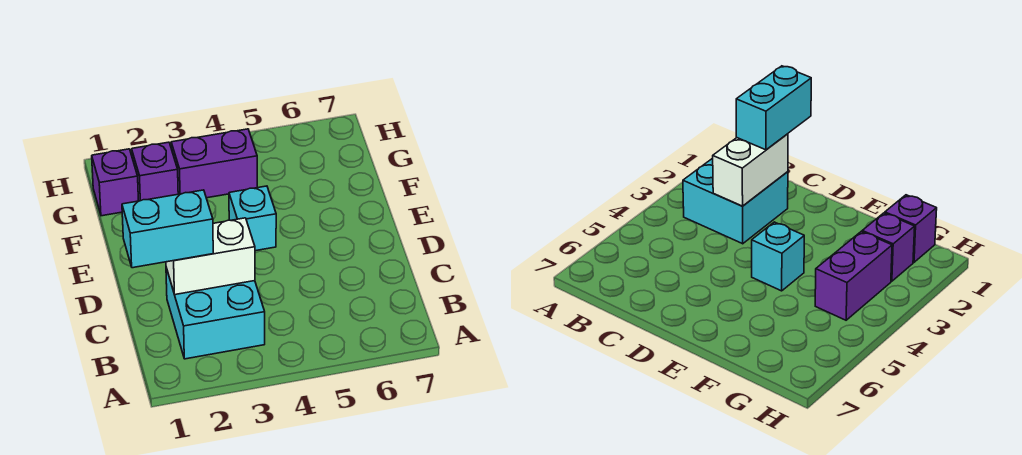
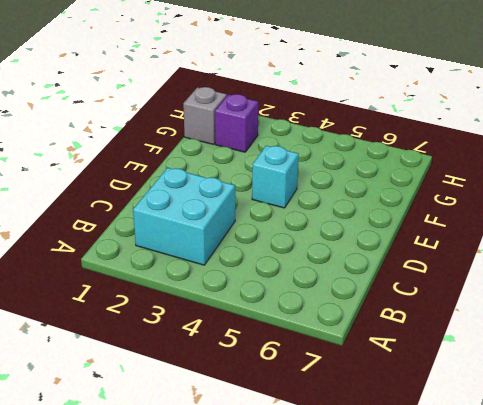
grey 1x1 brick [183,87,227,144] -> purple 1x1 brick [92,149,138,216]
none -> purple 1x2 brick [171,129,257,198]
none -> white 1x2 brick [166,218,255,295]

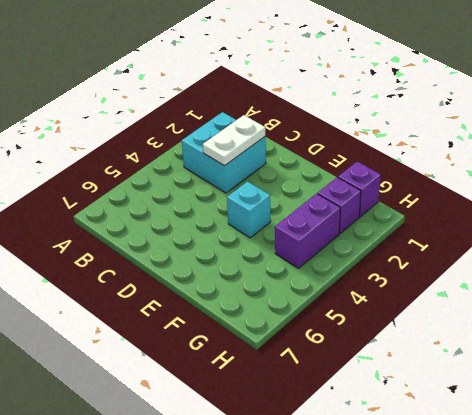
white 1x2 plate [203,115,265,166] -> white 1x2 brick [166,218,255,295]
none -> cyan 1x2 brick [122,190,213,268]

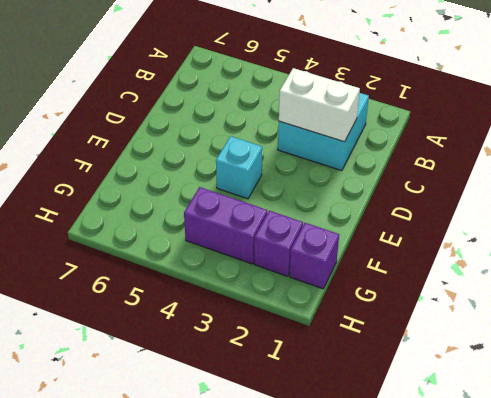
none -> cyan 1x2 brick [122,190,213,268]

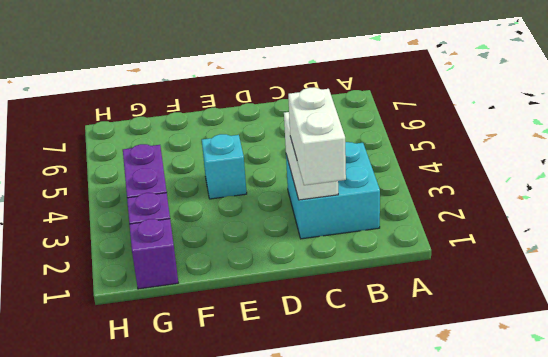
white 1x2 brick [288,88,346,185] -> cyan 1x2 brick [122,190,213,268]

